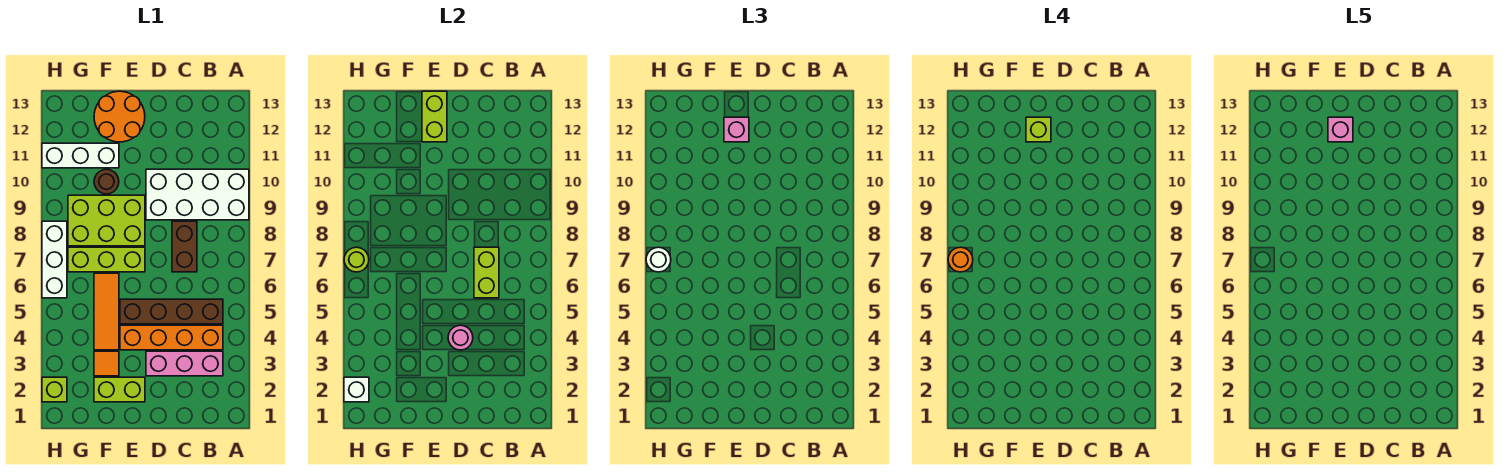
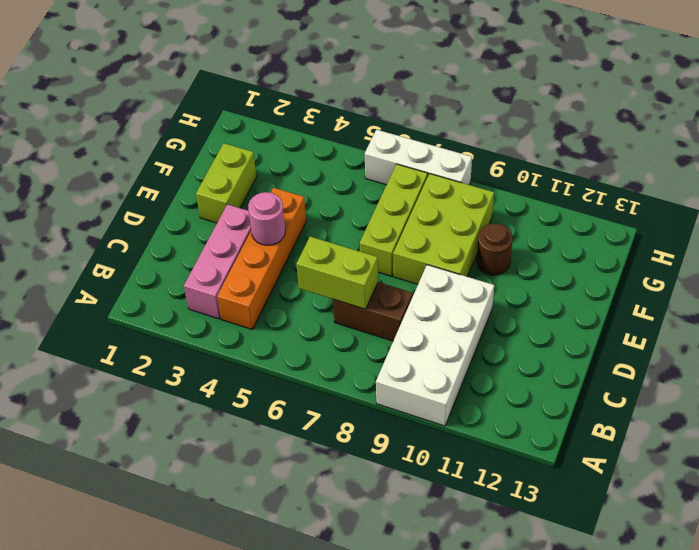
none -> brown 1x4 brick [120,299,223,324]
none -> orange 2x2 round brick [94,91,145,142]
none -> orange 1x1 tile [94,351,119,376]

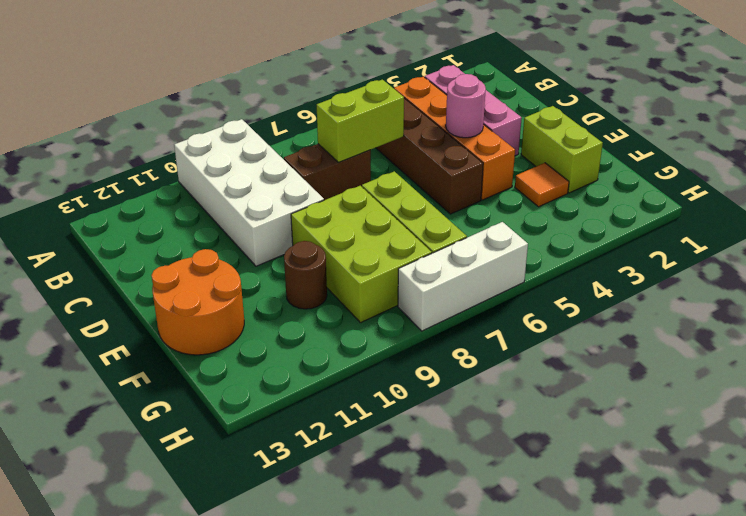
none -> orange 1x3 tile [94,273,119,350]
none -> white 1x3 brick [42,143,119,168]
none -> lime 1x1 brick [42,377,67,402]

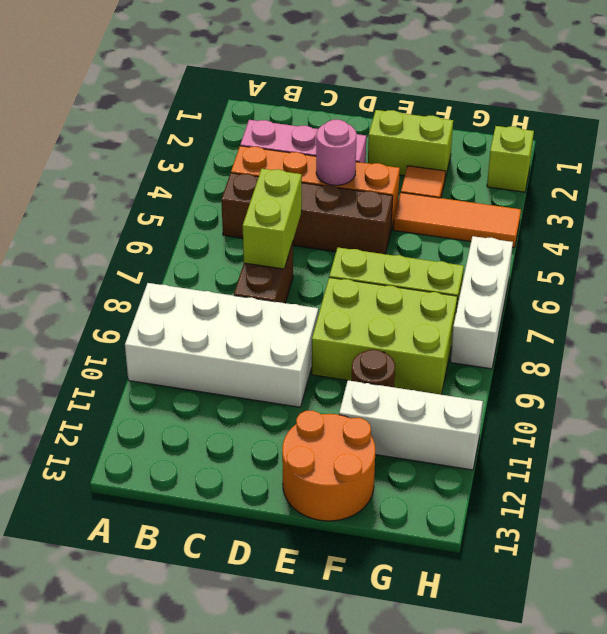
orange 1x3 tile [393,193,521,248] -> orange 1x3 tile turned to [94,273,119,350]
none -> lime 1x2 brick [422,91,447,142]
none -> white 1x1 brick [344,377,369,402]
none -> lime 1x1 round brick [344,247,369,272]

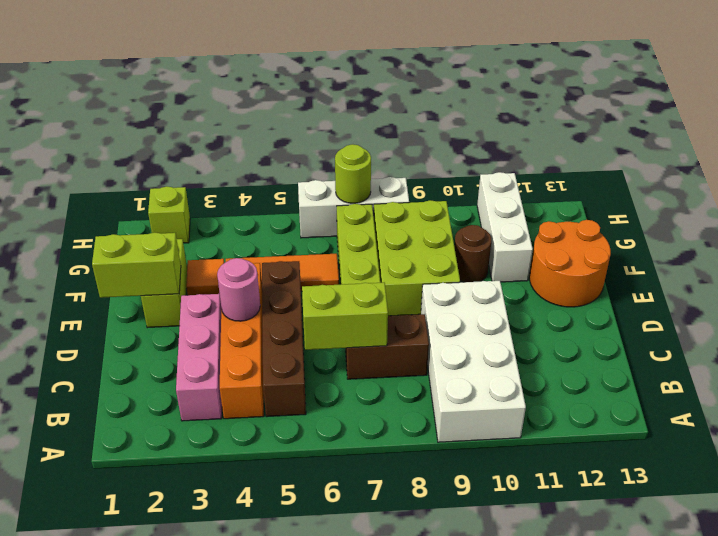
lime 1x2 brick [92,232,181,298] -> lime 1x2 brick moved to [422,91,447,142]
none -> white 1x1 brick [344,377,369,402]
none -> pink 1x1 brick [724,117,749,142]
none -> white 1x1 round brick [646,247,671,272]

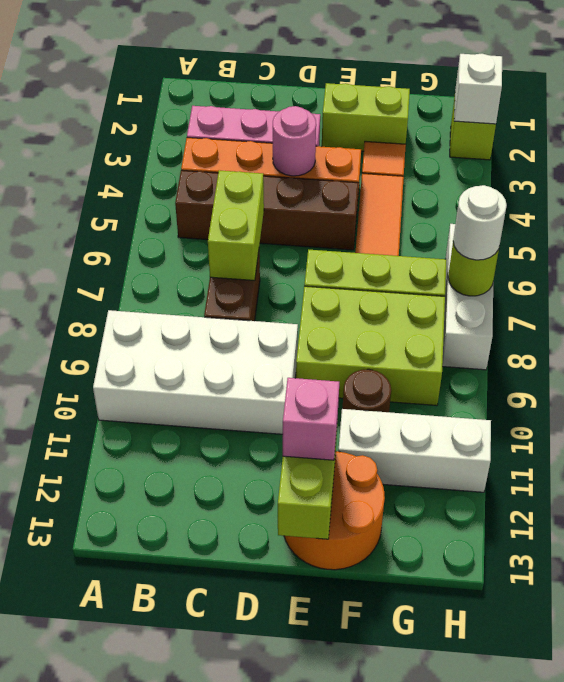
none -> lime 1x1 brick [1026,117,1051,142]
none -> orange 1x1 round brick [948,247,973,272]
none -> pink 1x1 brick [1328,117,1353,142]

